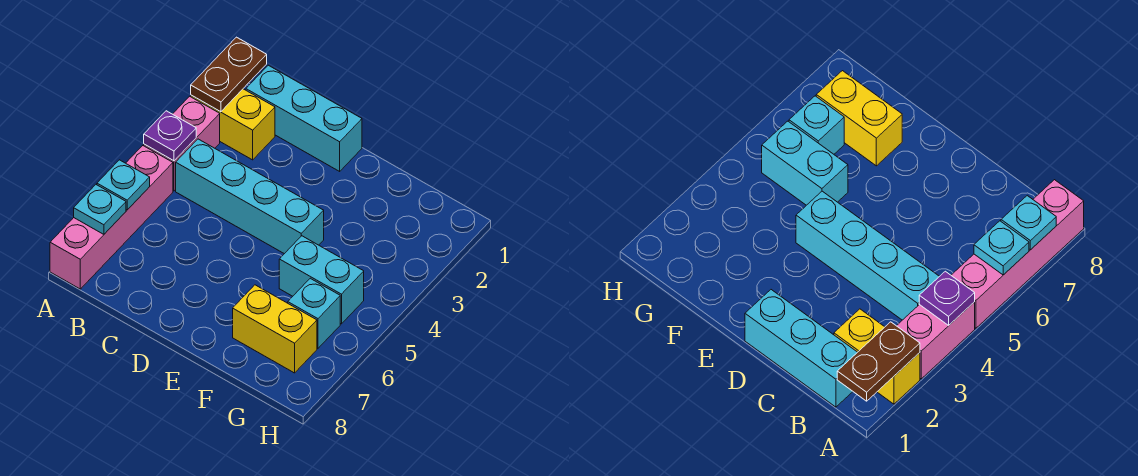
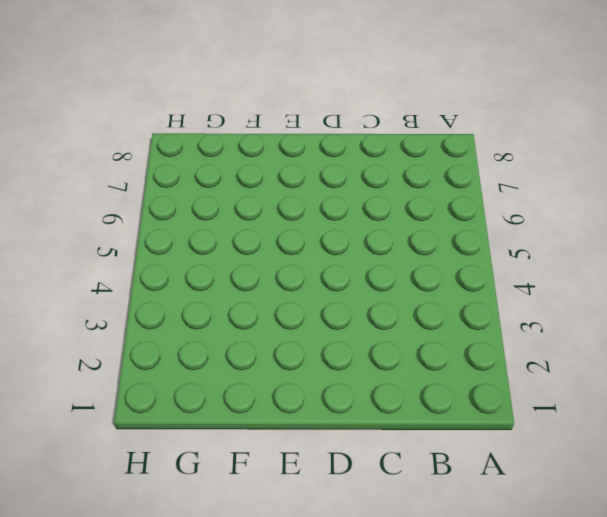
none -> yellow 1x2 brick [191,89,275,160]
none -> pink 1x2 brick [144,96,220,191]
none -> pink 1x4 brick [50,146,173,289]

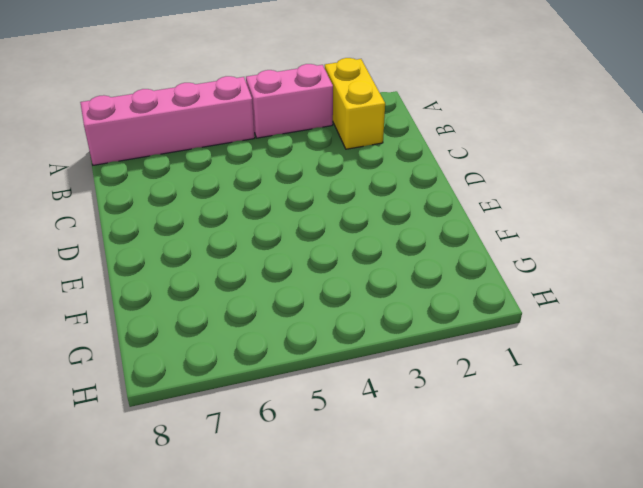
none -> cyan 1x3 brick [246,65,362,171]
none -> cyan 1x4 brick [176,139,324,254]
none -> cyan 1x2 brick [279,236,364,324]

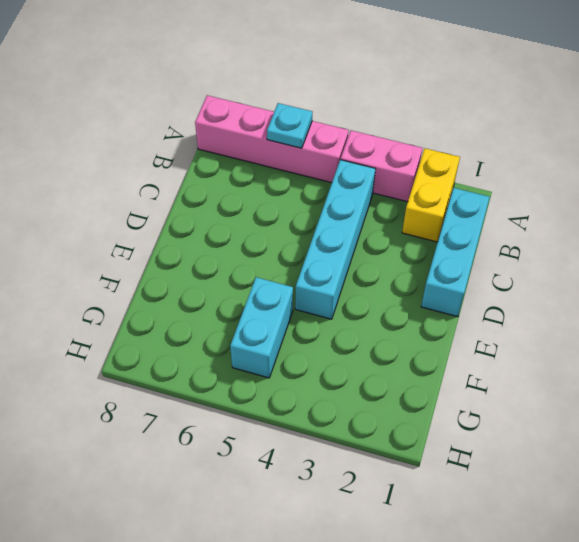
none -> yellow 1x2 brick [233,285,317,373]
none -> cyan 1x1 brick [288,278,340,348]
none -> brown 1x2 plate [191,37,267,112]

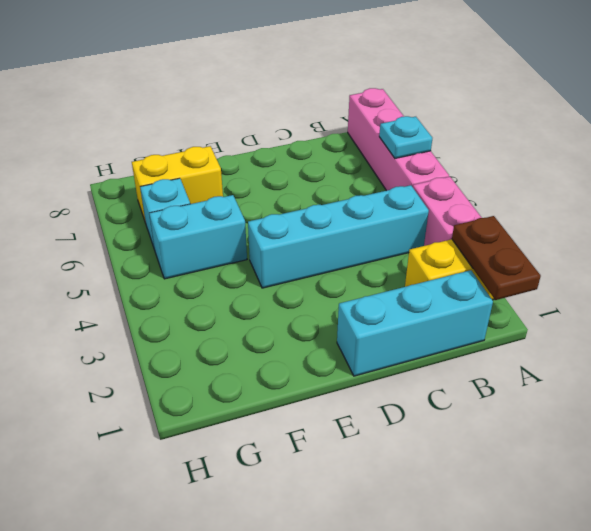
none -> purple 1x1 plate [144,111,196,161]
none -> cyan 1x1 plate [74,185,126,234]

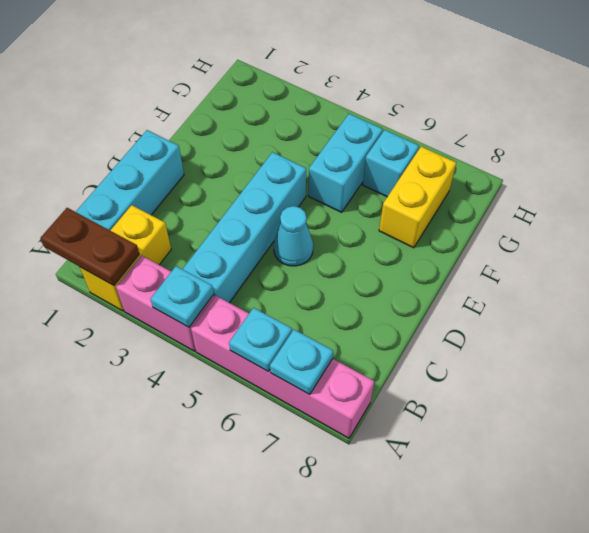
cyan 1x1 plate [151,266,214,327] -> purple 1x1 plate [144,111,196,161]
cyan 1x1 cone [274,206,313,266] -> none

